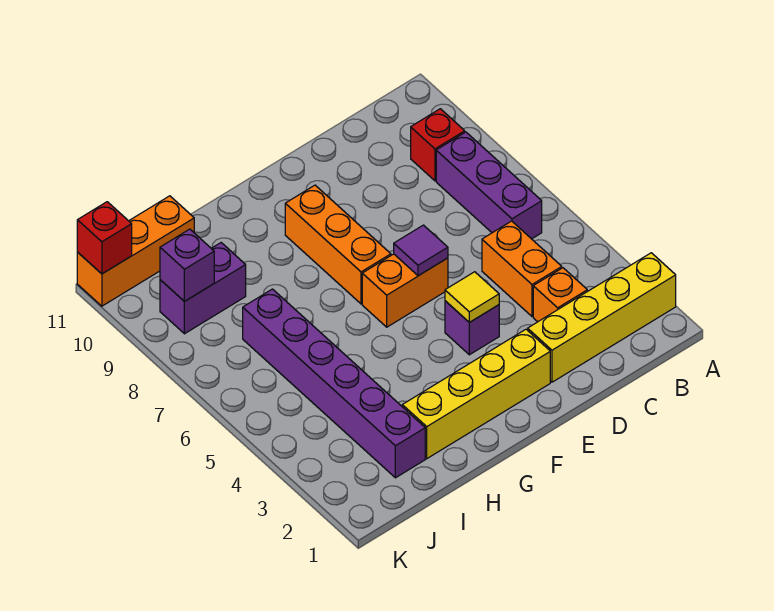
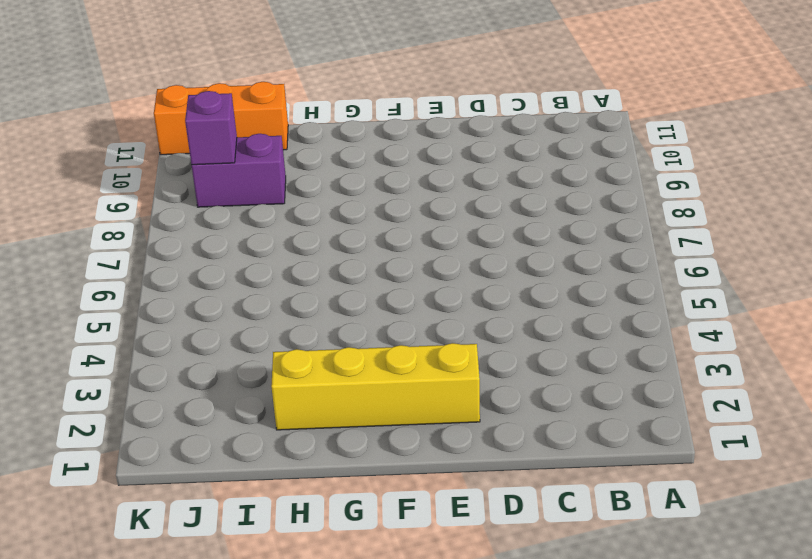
none -> yellow 1x4 brick [528,253,676,382]
none -> purple 1x3 brick [436,132,542,239]
none -> red 1x1 brick [411,109,465,181]

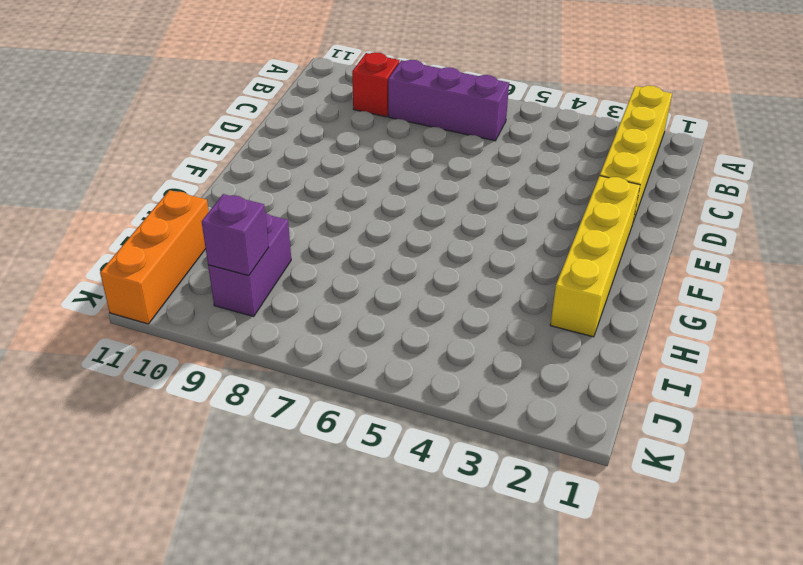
none -> orange 1x1 brick [533,268,587,322]
none -> orange 1x2 brick [482,221,562,316]
none -> purple 1x1 brick [445,301,499,355]

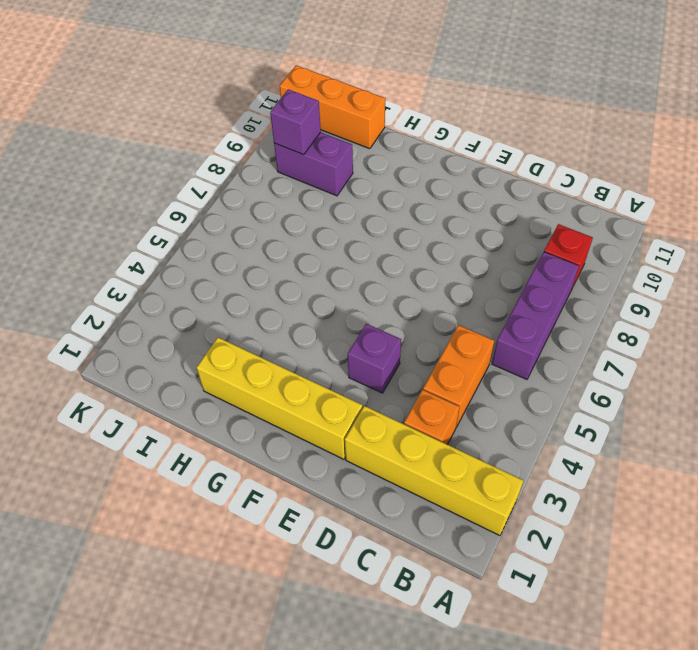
none -> orange 1x2 brick [362,254,448,327]
none -> orange 1x3 brick [285,185,391,304]
none -> purple 1x6 brick [243,289,425,478]

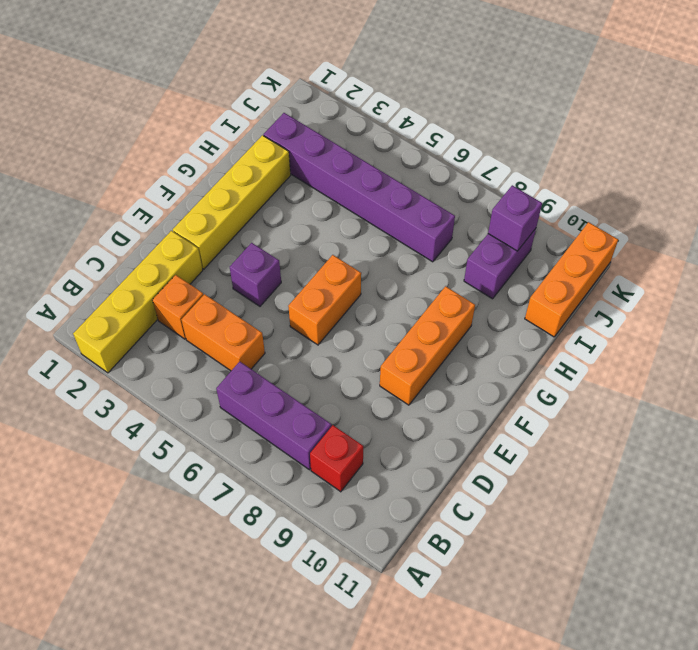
orange 1x3 brick [380,286,475,405] -> orange 1x3 brick turned to [285,185,391,304]
none -> yellow 1x1 tile [445,272,499,322]
none -> purple 1x1 tile [394,225,448,276]
none -> red 1x1 brick [77,202,132,274]

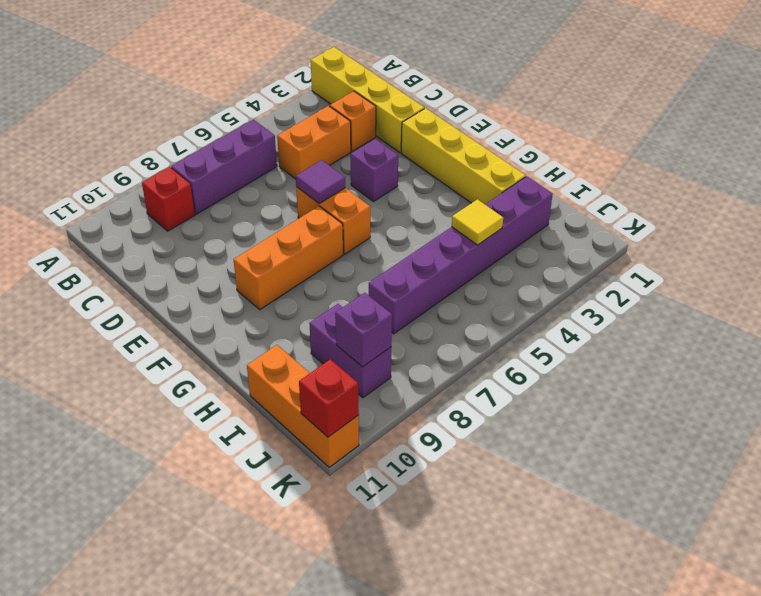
yellow 1x1 tile [452,199,503,245] -> yellow 1x1 tile moved to [445,272,499,322]

